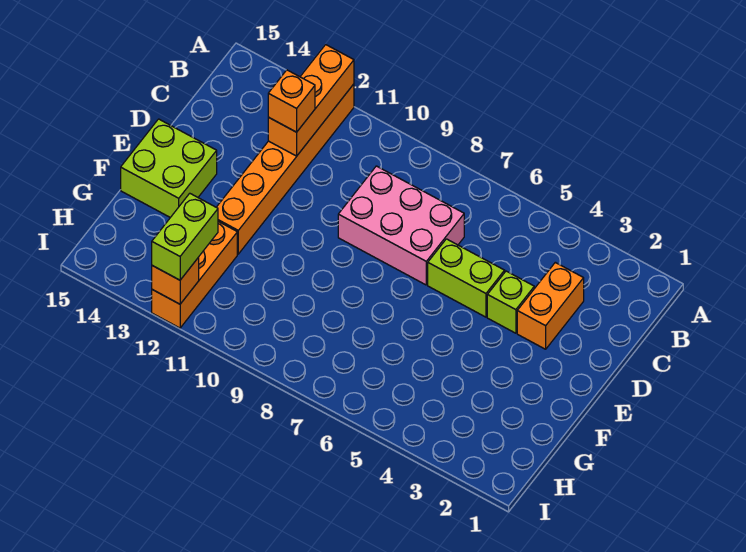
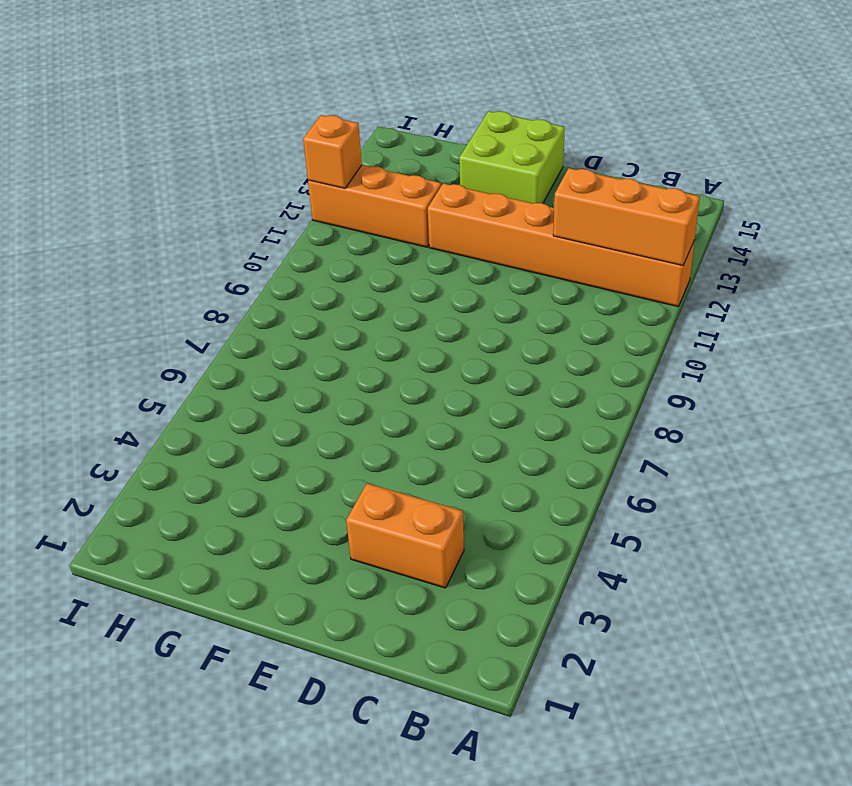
none -> pink 2x3 brick [338,166,464,285]
none -> lime 1x1 brick [487,271,534,333]

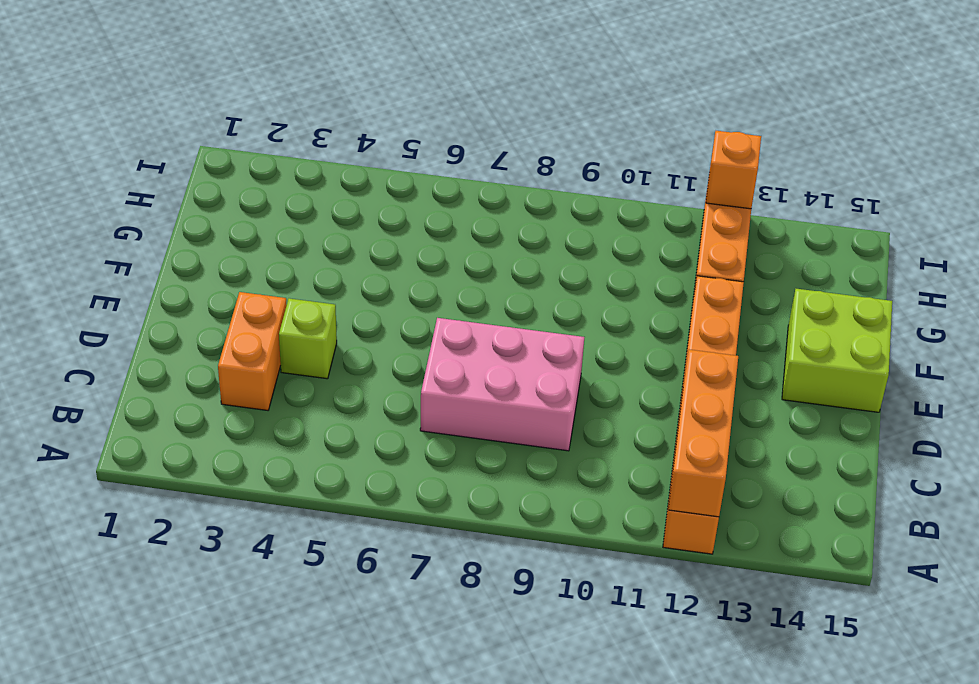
none -> lime 1x2 brick [428,239,505,317]
none -> orange 1x1 brick [268,70,315,132]

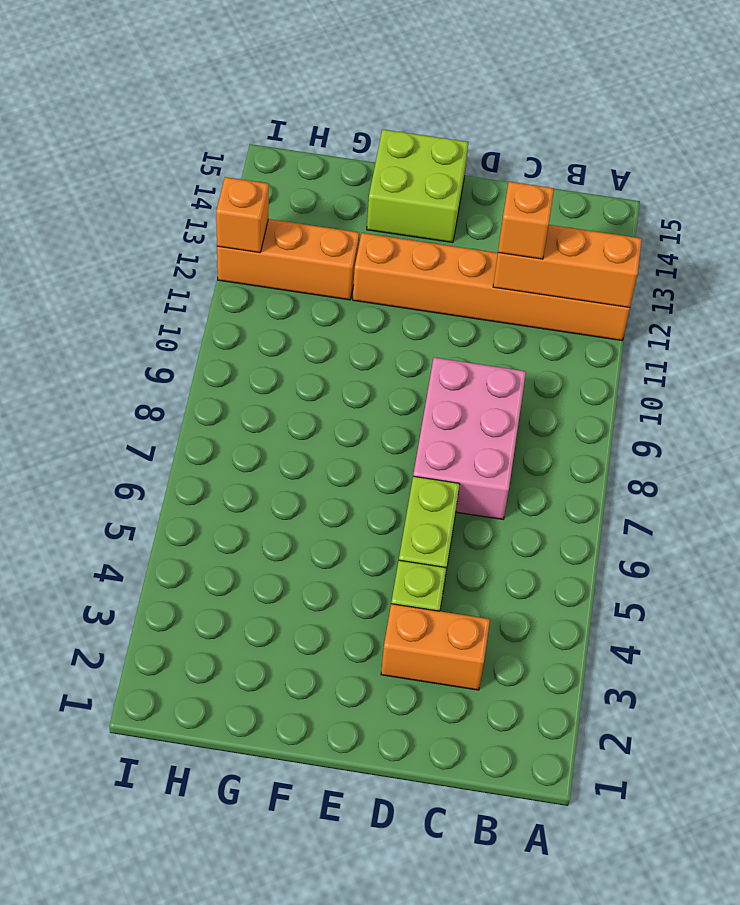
none -> lime 1x2 brick [152,193,218,280]

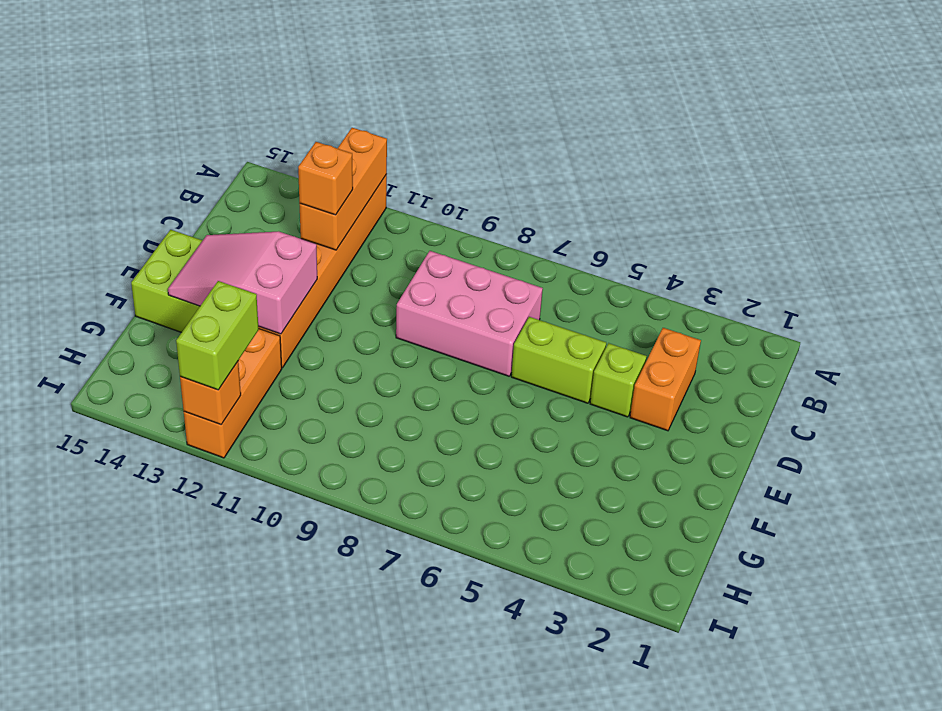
pink 2x3 slope [168,231,317,334] -> none

